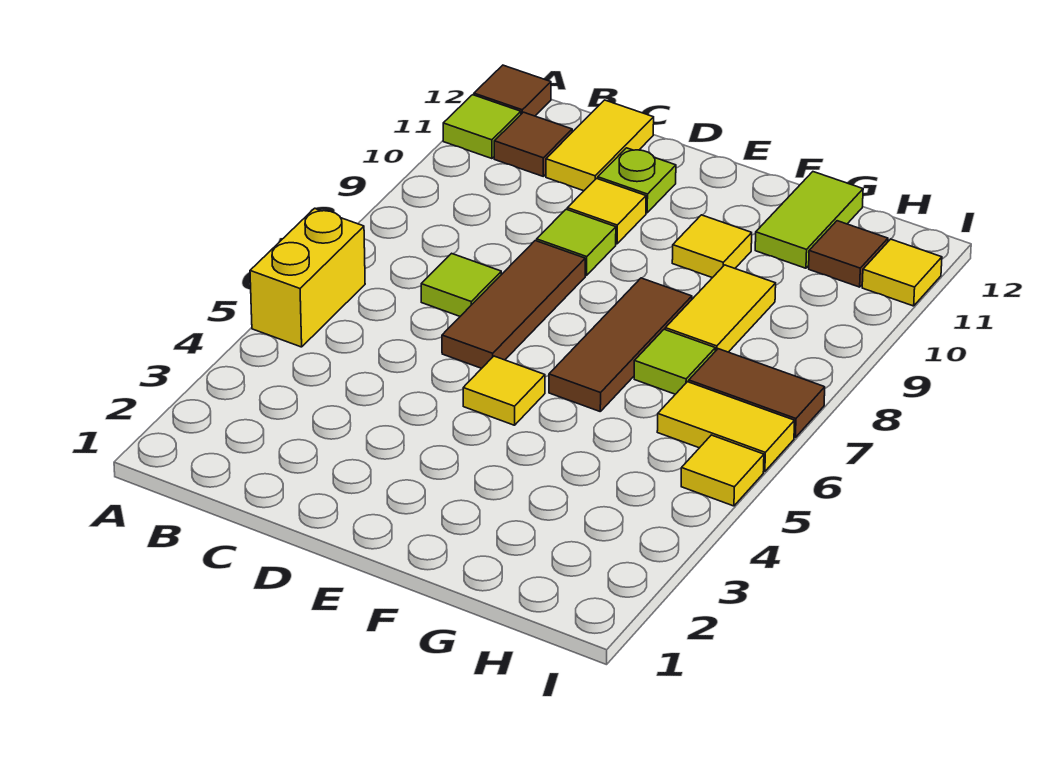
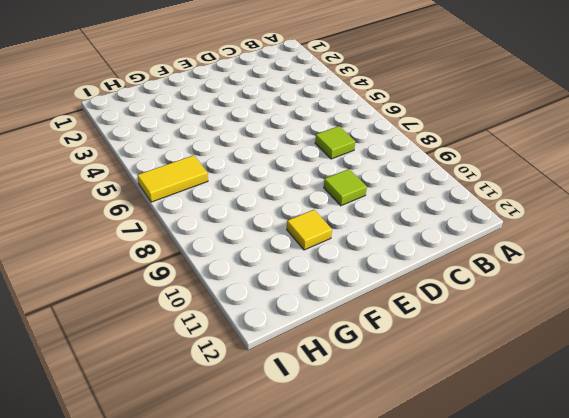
none -> yellow 1x2 brick [250,208,365,347]
none -> lime 1x1 tile [443,95,521,159]
none -> brown 1x1 tile [474,65,551,116]

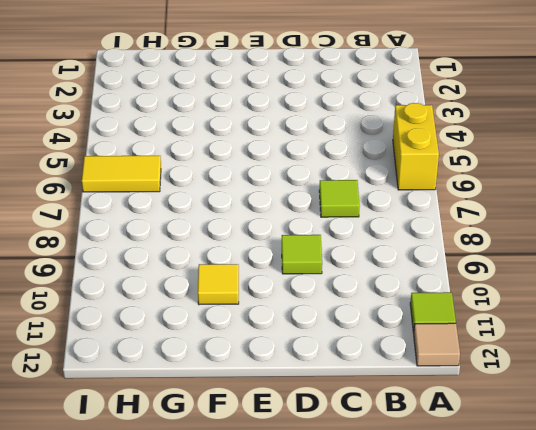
tan 1x1 tile [414,323,460,366] -> brown 1x1 tile [474,65,551,116]
none -> brown 1x1 tile [494,112,572,176]
none -> yellow 1x2 tile [546,100,654,191]
none -> brown 1x3 tile [442,241,585,368]

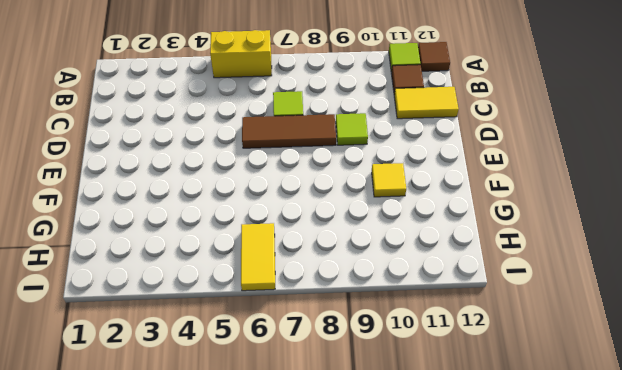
none -> yellow 1x1 tile [567,178,646,244]
none -> lime 1x1 plate [598,148,676,213]
none -> yellow 1x1 tile [463,356,545,425]

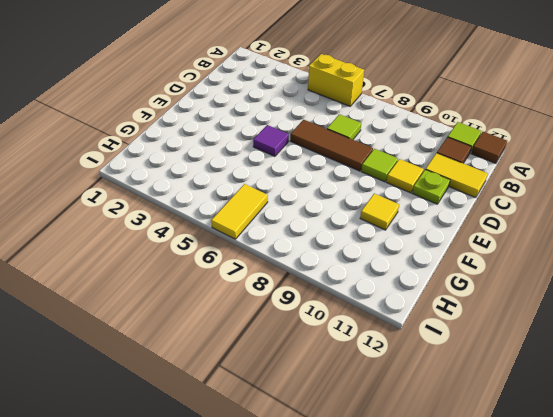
purple 1x1 tile [253,125,289,156] -> yellow 1x1 tile [463,356,545,425]
none -> brown 1x3 tile [549,278,692,411]
none -> lime 1x1 tile [634,329,715,394]
none -> yellow 1x2 tile [665,265,776,352]

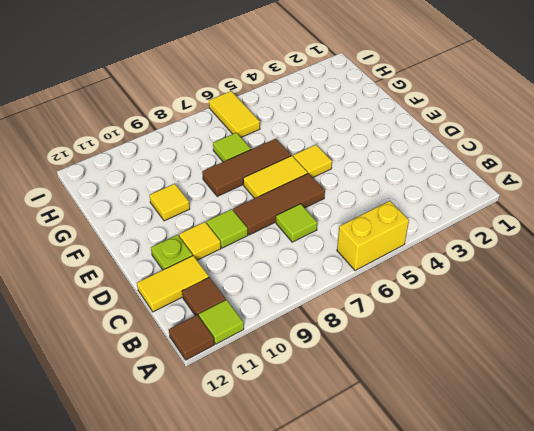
yellow 1x2 tile [243,156,308,198] -> yellow 1x2 tile moved to [665,265,776,352]
none -> lime 1x2 tile [755,172,863,268]
none -> brown 1x2 tile [689,349,825,437]
none -> brown 1x1 tile [809,221,888,287]

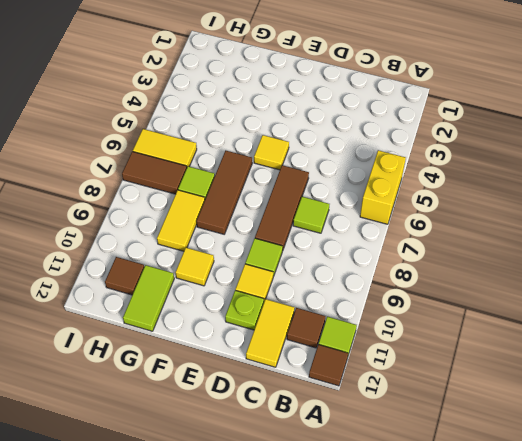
none -> yellow 1x1 tile [681,435,764,506]
none -> yellow 1x1 tile [862,239,942,306]

